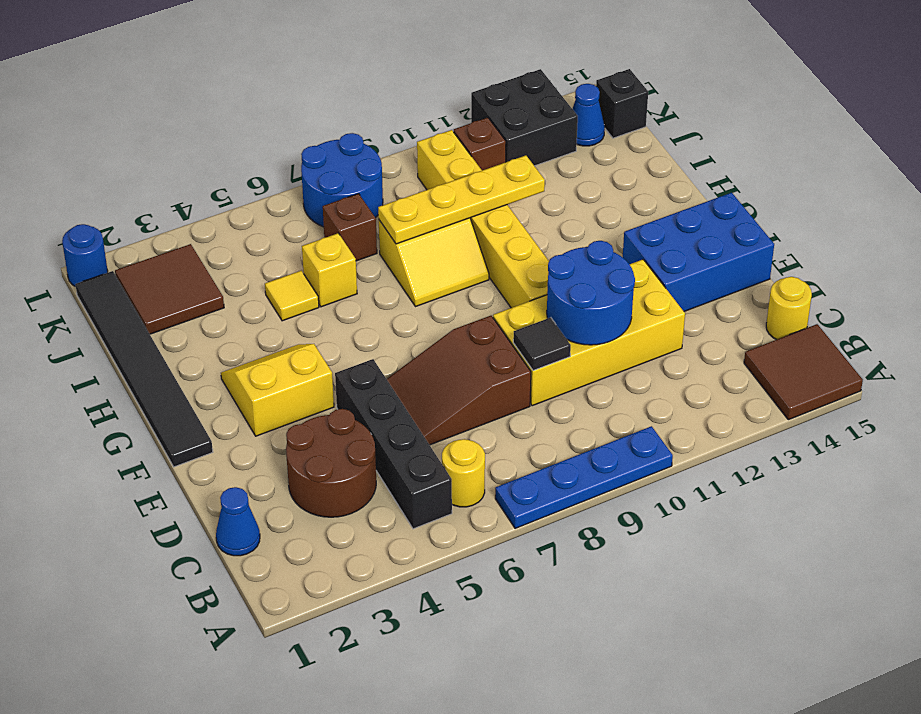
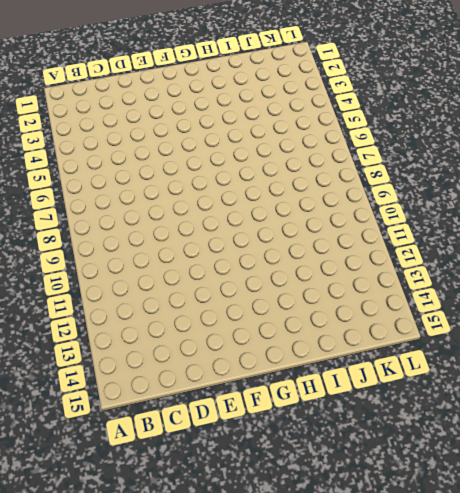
none -> blue 1x4 plate [495,426,673,529]
none -> brown 2x2 tile [744,324,863,420]
none -> black 1x4 brick [335,359,452,529]

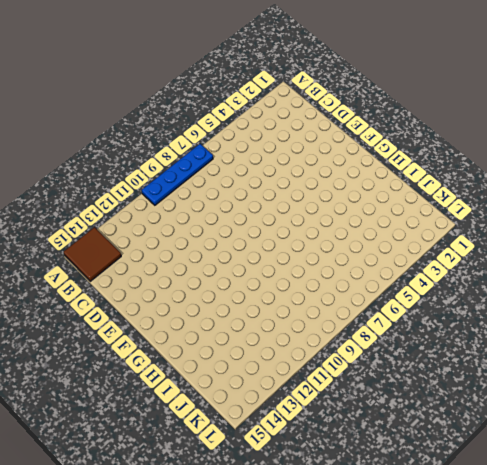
none -> black 1x4 brick [335,359,452,529]
none -> yellow 1x1 round brick [442,439,485,507]
none -> blue 1x1 cone [216,487,260,556]

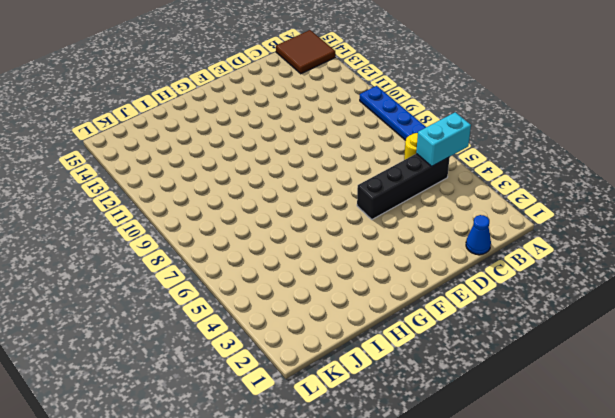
cyan 1x2 brick [416,112,471,166] -> none
none -> brown 2x2 round brick [286,409,376,517]
none -> yellow 1x1 round brick [766,277,812,340]
none -> brown 2x3 slope [387,316,531,445]

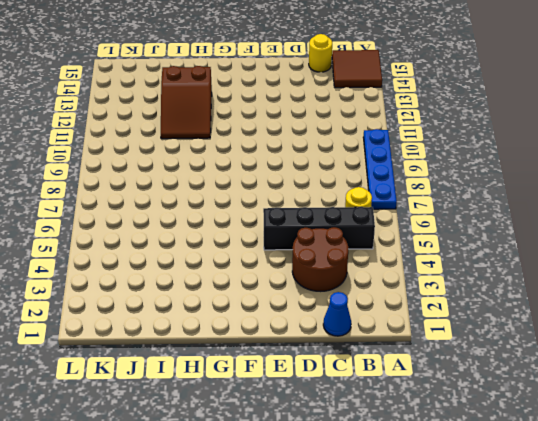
brown 2x3 slope [161,66,212,139] -> brown 2x3 slope moved to [387,316,531,445]
none -> yellow 2x4 brick [493,260,685,406]
none -> blue 2x3 brick [623,193,774,311]
none -> black 1x6 tile [75,271,213,467]

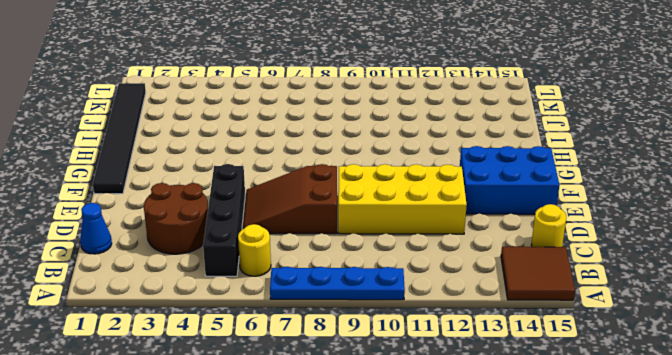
none -> yellow 2x2 slope [221,344,334,436]
none -> yellow 1x6 brick [417,130,549,308]
none -> yellow 2x2 slope [379,218,489,307]

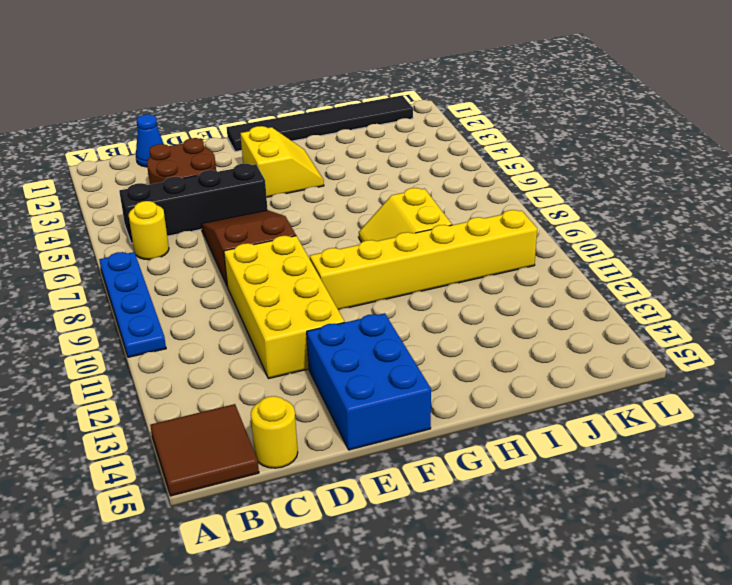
none -> yellow 1x1 tile [265,271,319,321]
none -> yellow 1x1 brick [302,233,357,307]
none -> brown 2x2 tile [115,244,224,334]

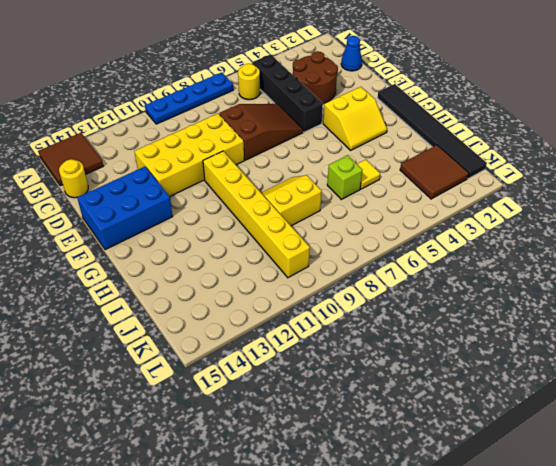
lime 1x1 brick [327,155,362,199] -> yellow 1x1 brick [302,233,357,307]
none -> brown 1x1 brick [323,194,377,261]
none -> blue 2x2 round brick [301,133,383,227]
none -> brown 1x1 brick [454,118,506,170]

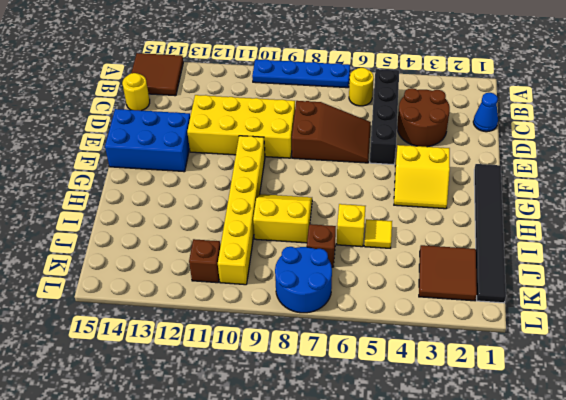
none -> black 2x2 brick [471,69,578,166]
none -> blue 1x1 cone [573,84,605,146]
none -> black 1x1 brick [596,69,648,138]

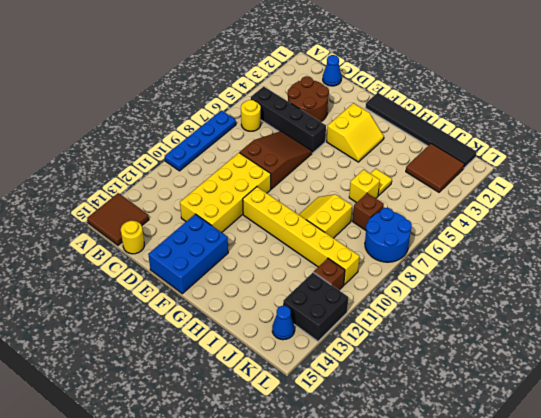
none -> black 1x1 brick [596,69,648,138]
none -> blue 1x1 round brick [62,224,108,287]
none -> black 1x1 tile [513,318,571,371]

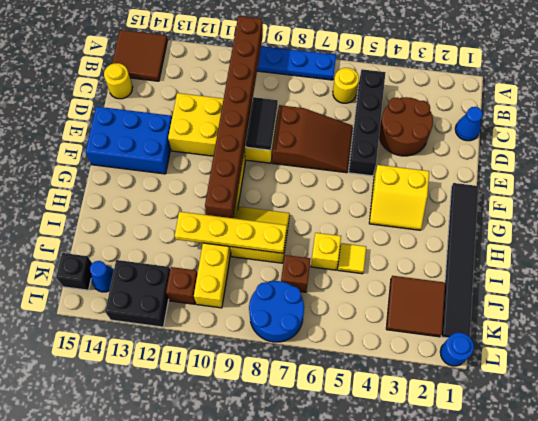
brown 1x8 brick [205,16,263,218] -> blue 2x2 round brick [547,241,635,345]
black 1x2 tile [246,97,278,150] -> black 1x1 tile [513,318,571,371]

